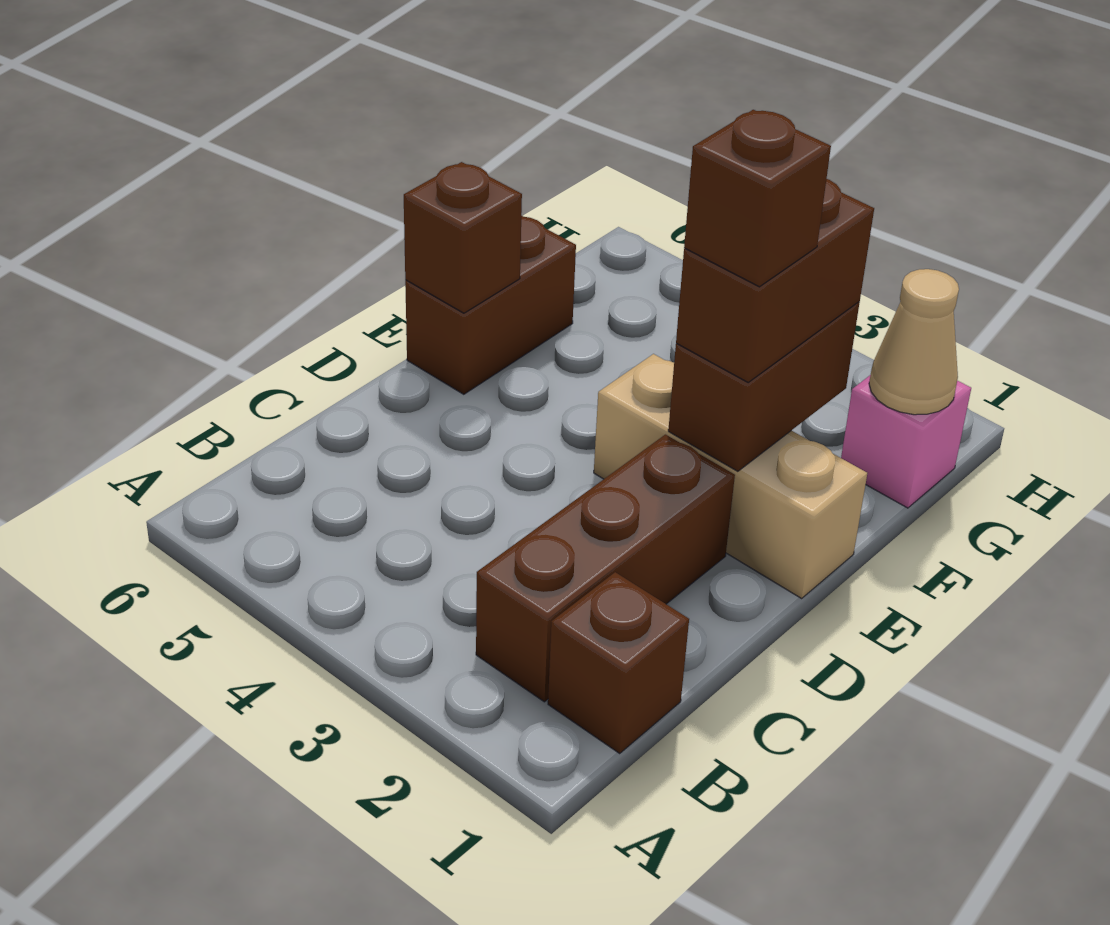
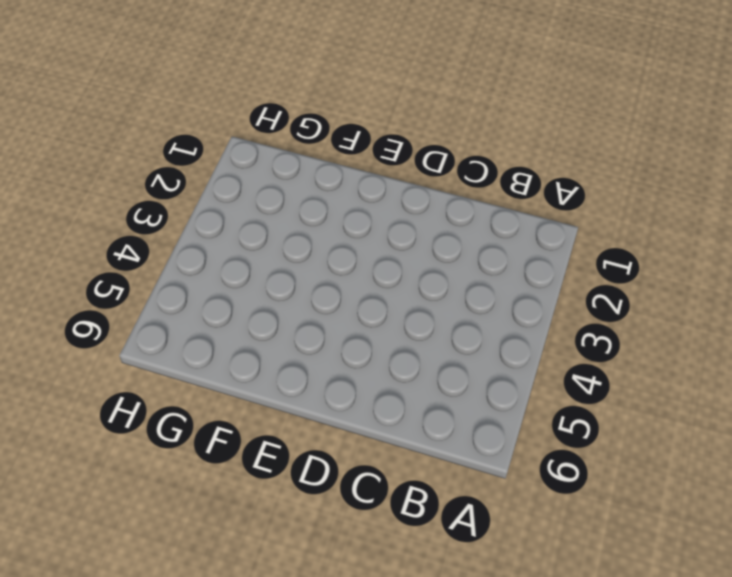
none -> brown 1x1 brick [548,572,689,753]
none -> brown 1x3 brick [476,435,735,702]

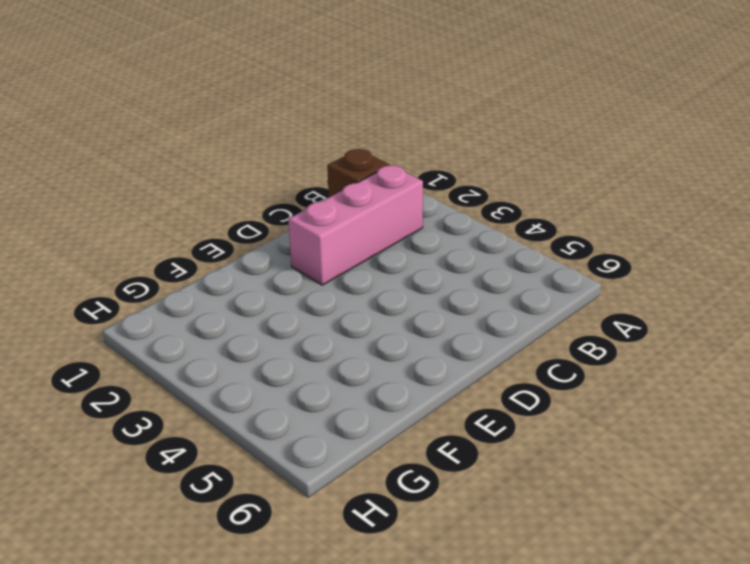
pink 1x3 brick [288,165,423,285] -> brown 1x3 brick [476,435,735,702]
none -> tan 1x3 brick [594,354,867,598]
none -> brown 1x2 brick [405,216,576,394]

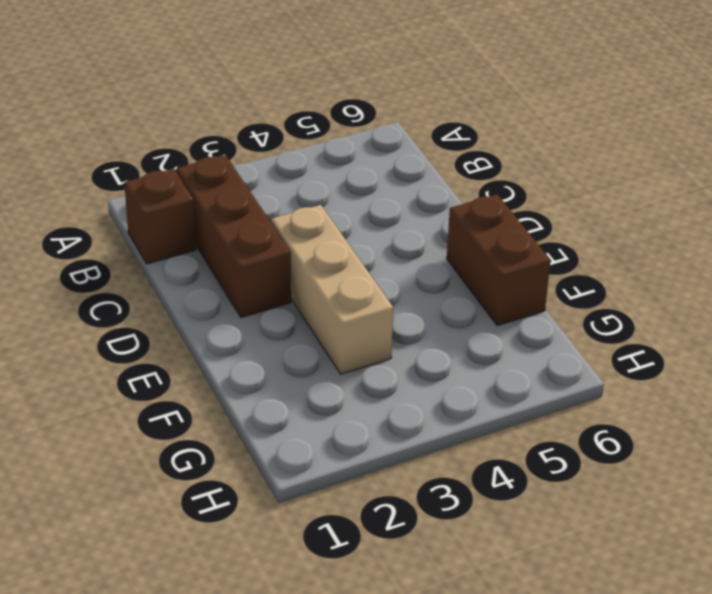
tan 1x3 brick [271,205,393,374] -> tan 1x3 brick turned to [594,354,867,598]
none -> pink 1x1 brick [841,376,971,508]
none -> brown 1x2 brick [668,302,860,471]

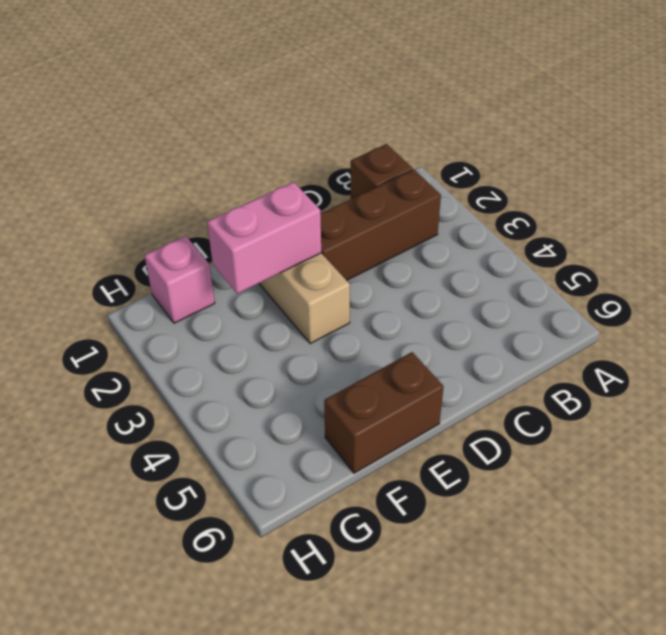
pink 1x2 brick [207,182,321,294] -> brown 1x2 brick [668,302,860,471]
none -> brown 1x1 brick [404,162,522,313]
none -> tan 1x1 cone [869,269,959,415]

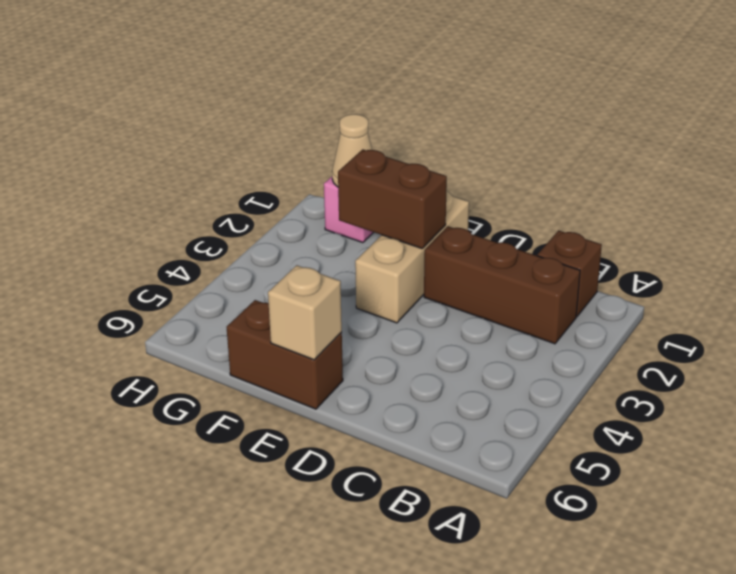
tan 1x1 brick [268,265,342,360] -> brown 1x1 brick [404,162,522,313]
none -> brown 1x2 brick [676,179,874,382]
none -> brown 1x1 brick [684,110,831,287]

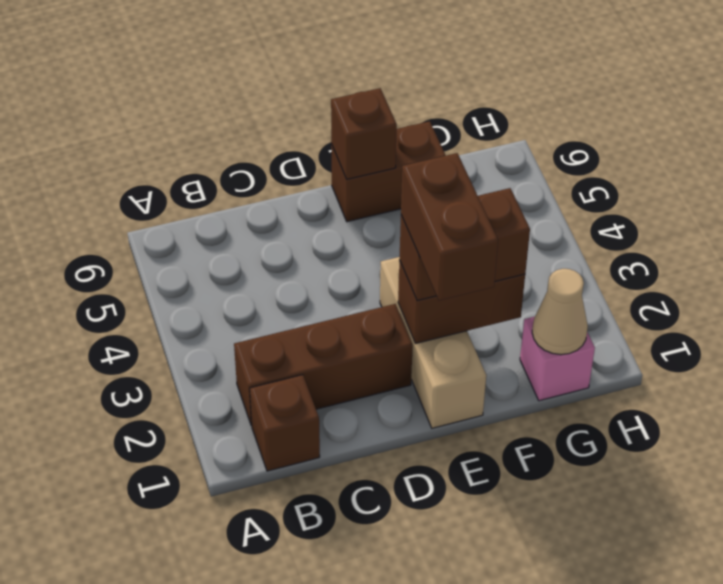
brown 1x2 brick [401,153,498,300] -> brown 1x1 brick [684,110,831,287]

